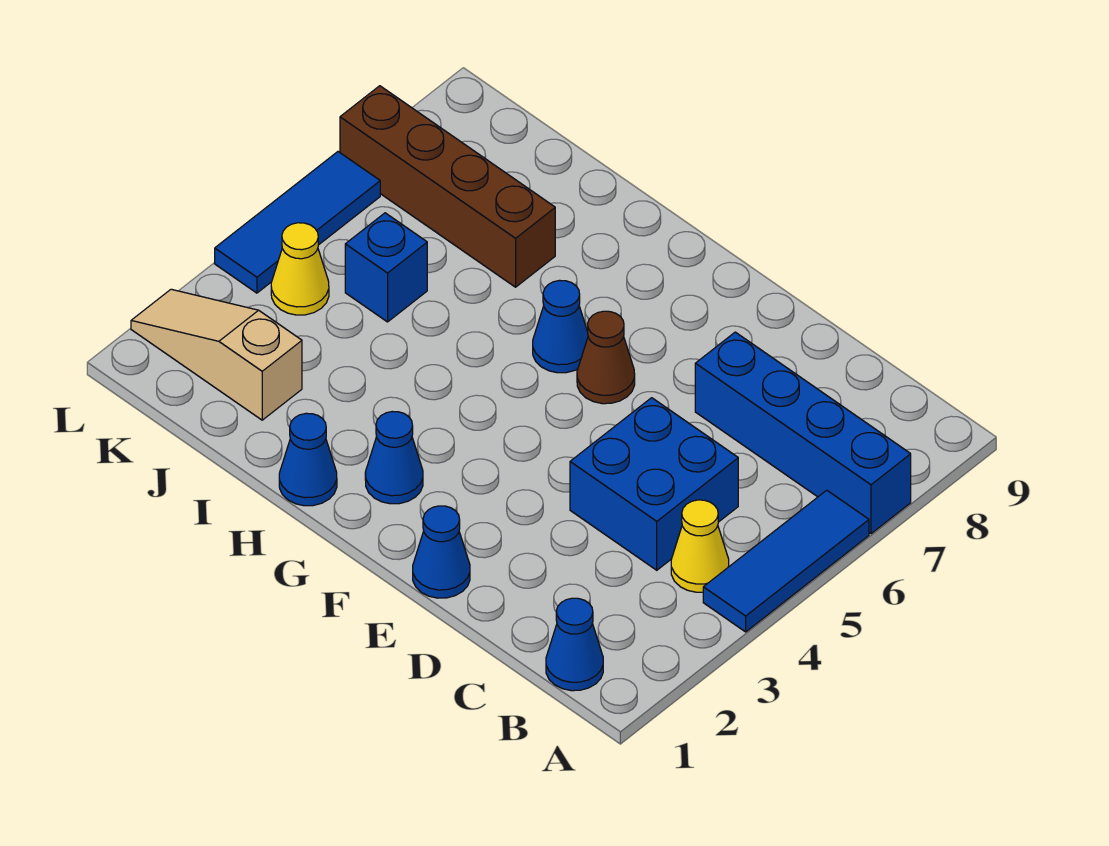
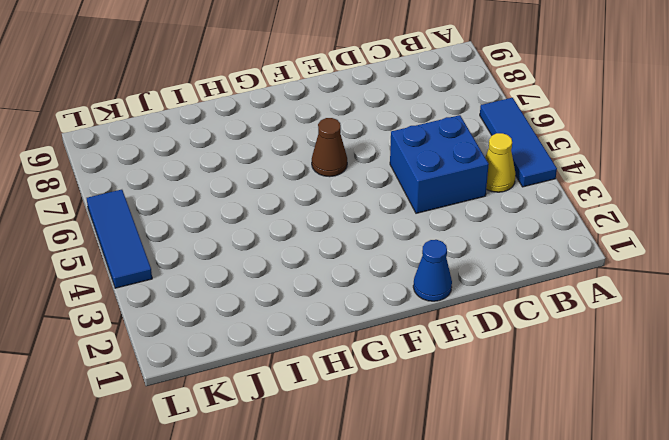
none -> blue 1x4 brick [695,332,911,534]
none -> blue 1x1 cone [546,598,603,691]
none -> blue 1x1 cone [365,412,423,504]

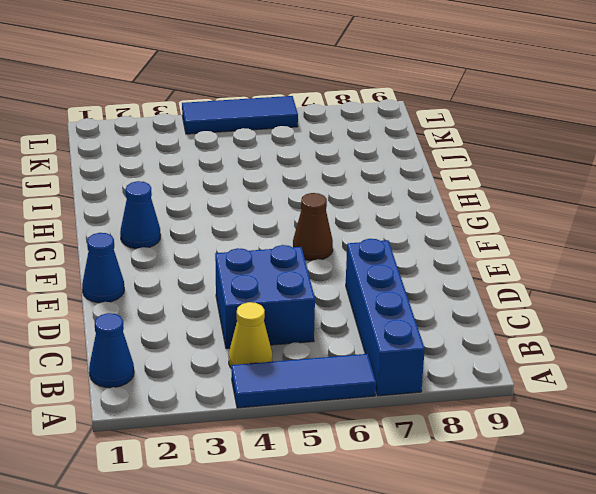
none -> blue 1x1 cone [533,280,588,373]
none -> blue 1x1 cone [279,413,337,506]
none -> brown 1x4 brick [340,86,555,287]

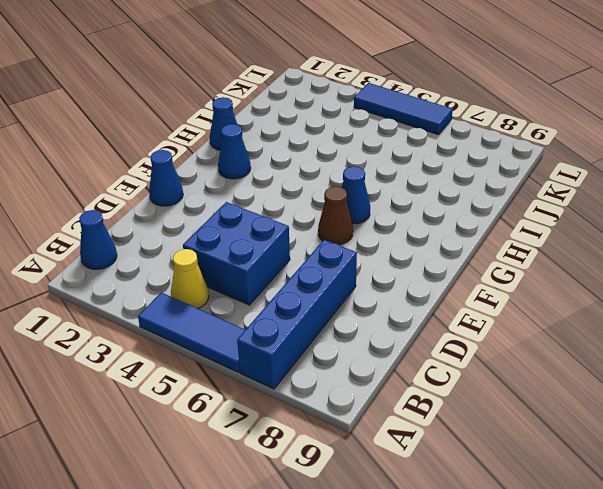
none -> brown 1x4 brick [340,86,555,287]
none -> tan 1x3 slope [131,289,302,420]
none -> blue 1x1 brick [345,213,427,322]

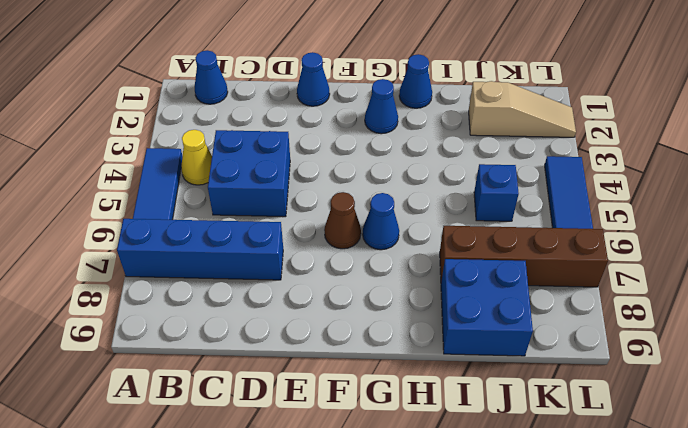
blue 2x2 brick [441,259,533,356] -> none
none -> yellow 1x1 cone [271,223,329,315]

